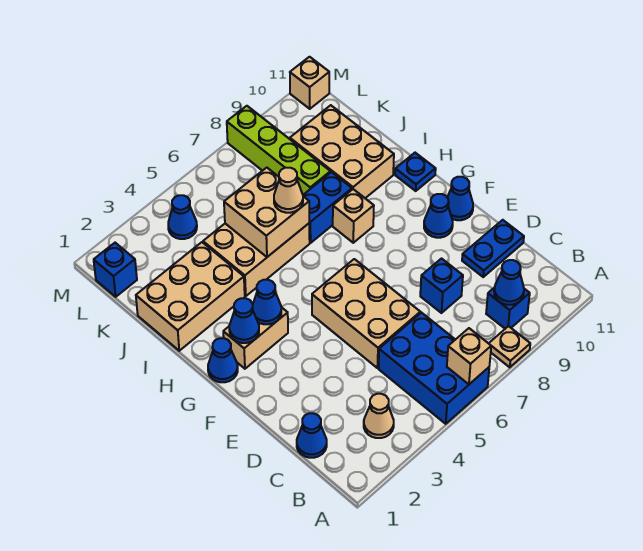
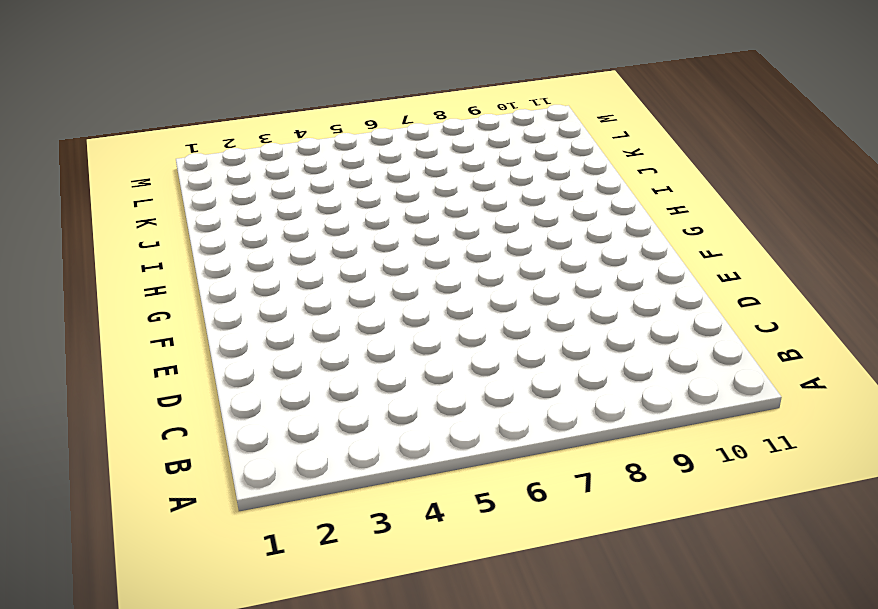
none -> blue 2x3 brick [379,313,489,424]
none -> tan 1x1 plate [489,326,530,367]
none -> tan 1x1 cone [364,394,394,438]

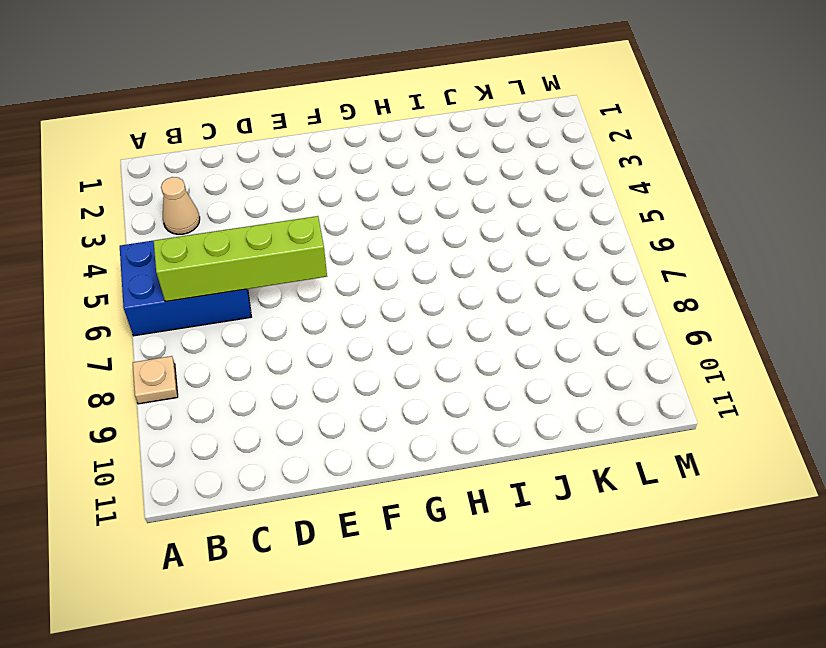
lime 1x4 brick [154,216,327,302] -> lime 1x4 brick moved to [227,106,330,195]
none -> blue 1x1 brick [486,288,530,329]
none -> blue 1x1 cone [297,413,327,458]
none -> tan 2x3 brick [312,259,420,368]

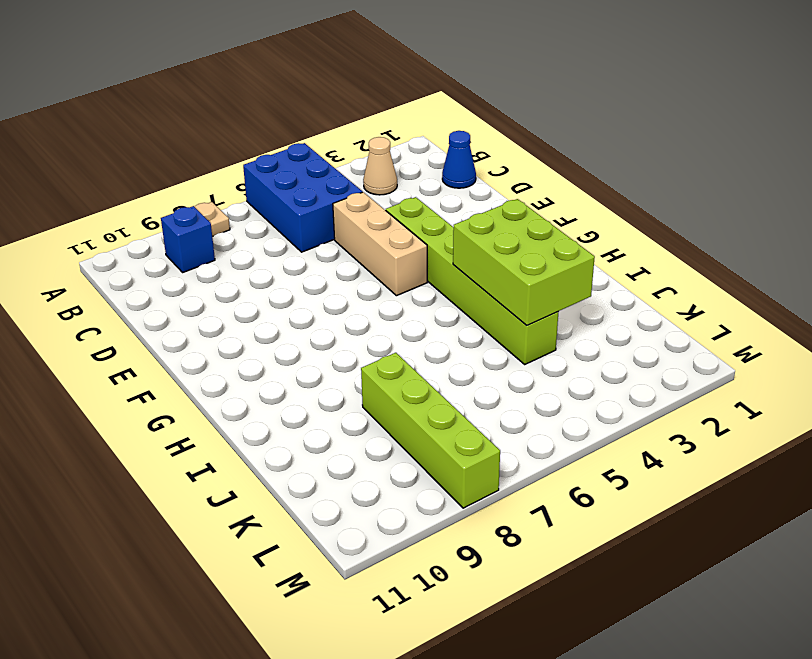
tan 1x3 brick [333,192,427,296] -> tan 2x3 brick [312,259,420,368]
lime 1x6 brick [386,197,558,364] -> tan 2x3 brick [203,224,310,296]
lime 2x3 brick [453,199,595,325] -> none
none -> blue 1x1 brick [420,259,463,313]
none -> blue 1x2 plate [462,220,524,277]
none -> blue 1x1 cone [424,194,453,238]

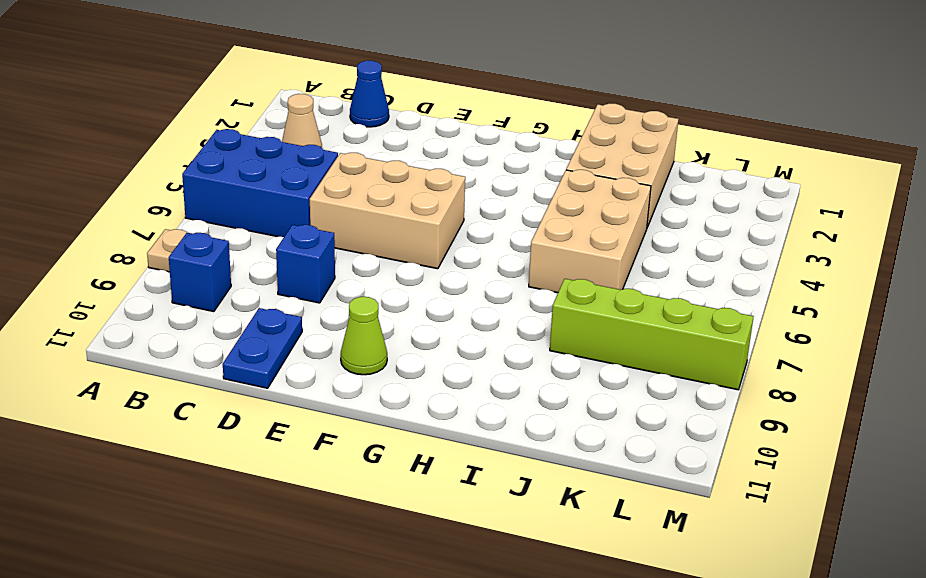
lime 1x1 cone [341,297,387,375] -> blue 1x1 cone [424,194,453,238]
none -> blue 1x1 cone [447,177,473,220]
none -> blue 1x1 cone [208,338,238,382]
none -> tan 1x2 brick [223,307,288,369]

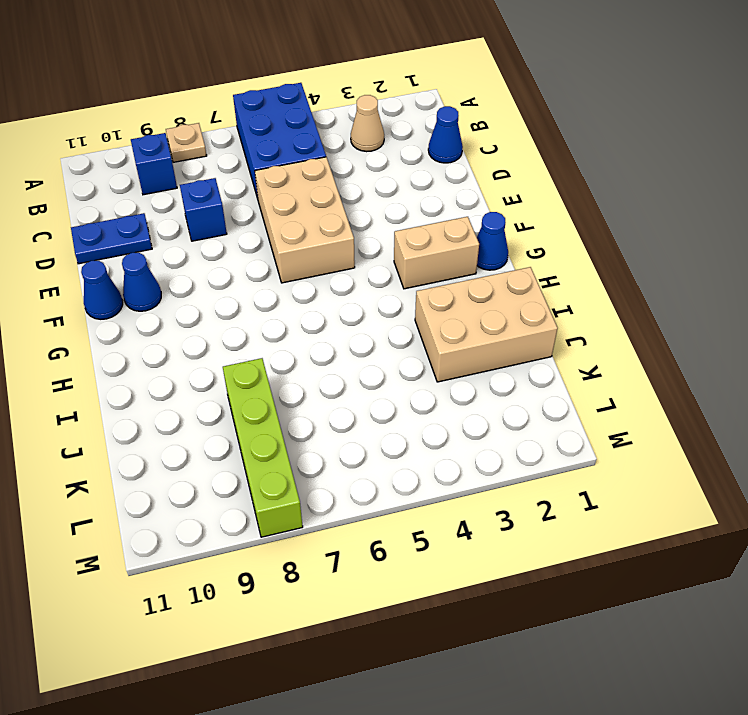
none -> tan 1x1 brick [333,189,374,243]
none -> blue 1x1 plate [395,153,436,191]
none -> tan 2x3 brick [203,224,310,296]

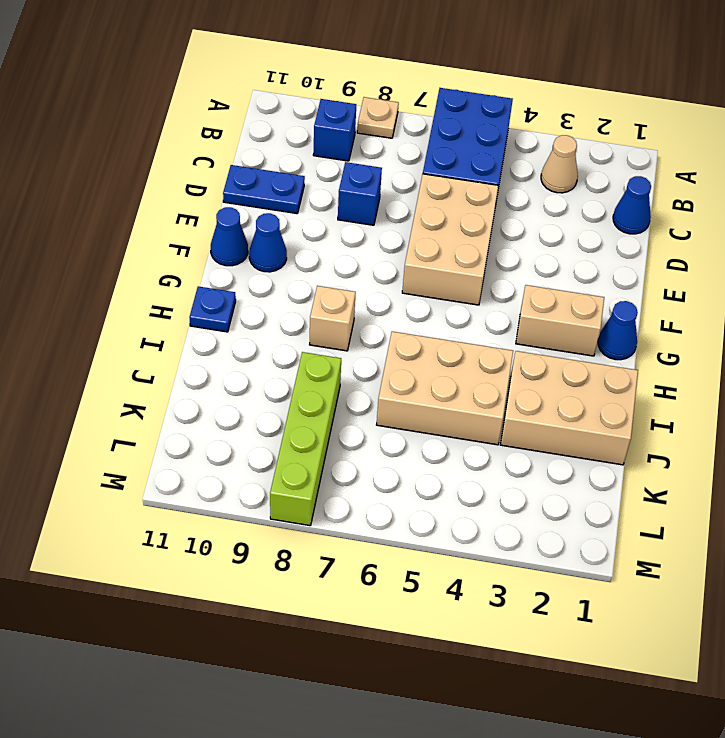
none -> blue 1x2 brick [303,172,352,243]
none -> tan 2x3 brick [290,105,394,198]
none -> blue 1x1 brick [94,243,137,297]

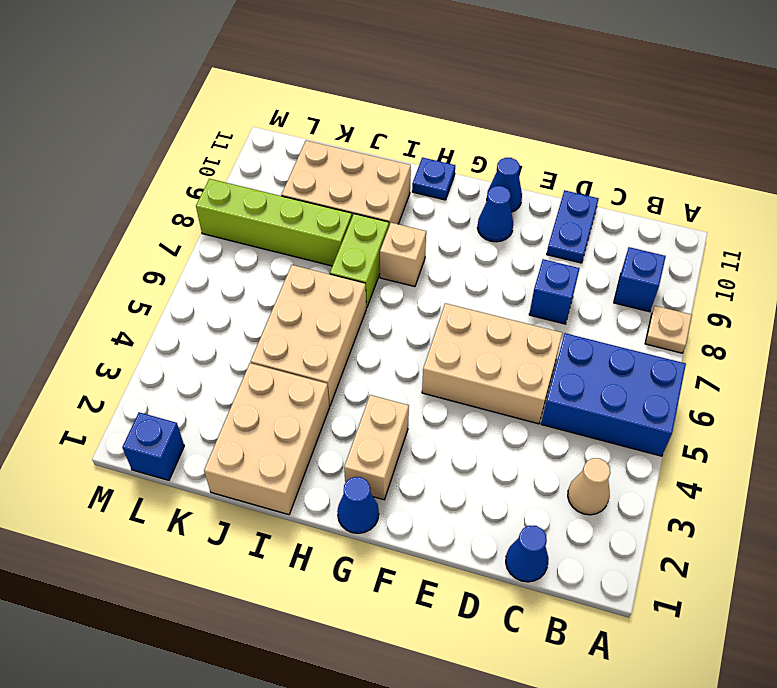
lime 1x2 brick [330,214,389,308] -> blue 1x2 brick [303,172,352,243]
none -> blue 1x1 cone [168,195,197,239]
none -> tan 1x1 brick [290,57,329,109]
none -> tan 1x1 brick [447,328,491,384]

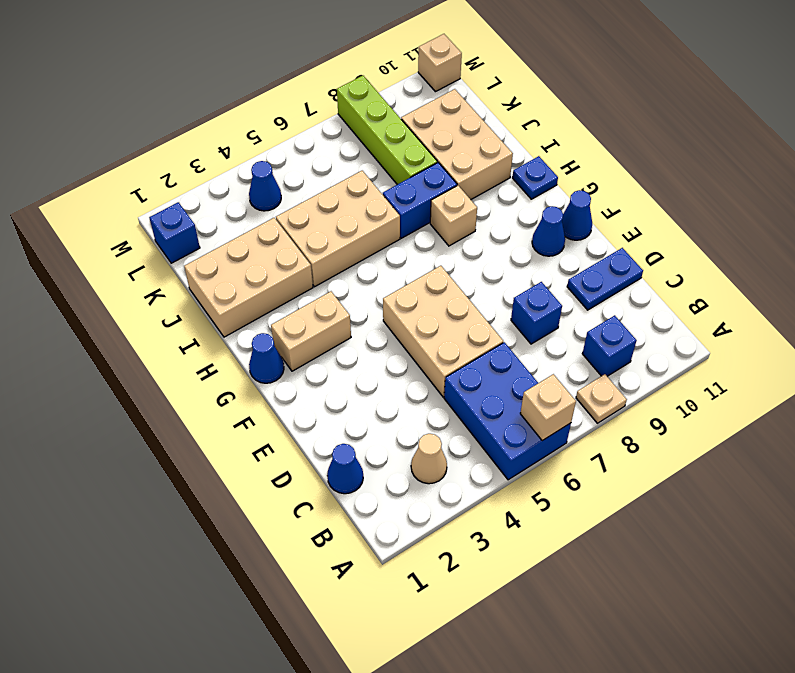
none -> blue 1x1 cone [494,260,524,305]
none -> blue 1x1 cone [229,298,259,343]
none -> blue 1x1 cone [253,280,281,324]

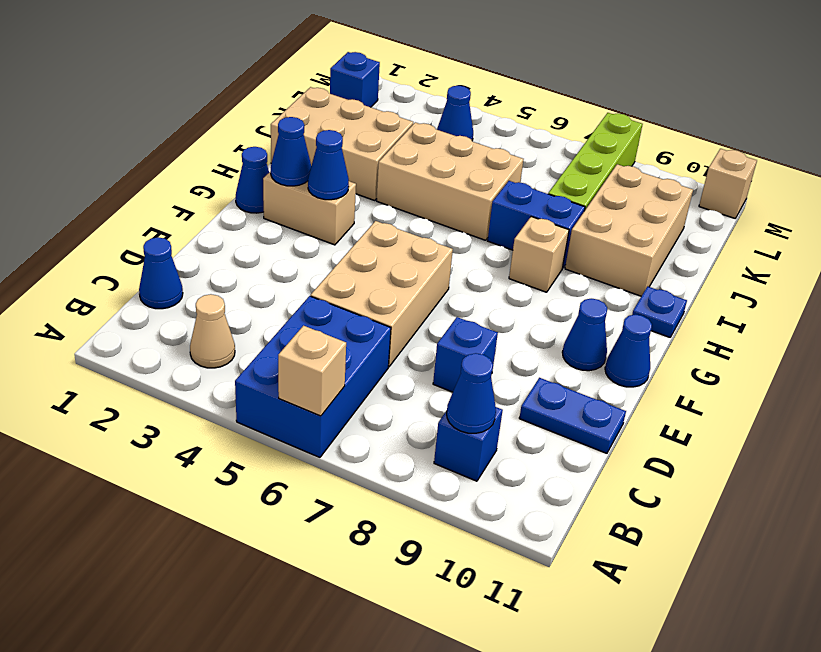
none -> tan 1x1 plate [489,326,530,367]
none -> tan 2x2 brick [224,168,309,257]
none -> tan 1x1 cone [274,168,303,213]

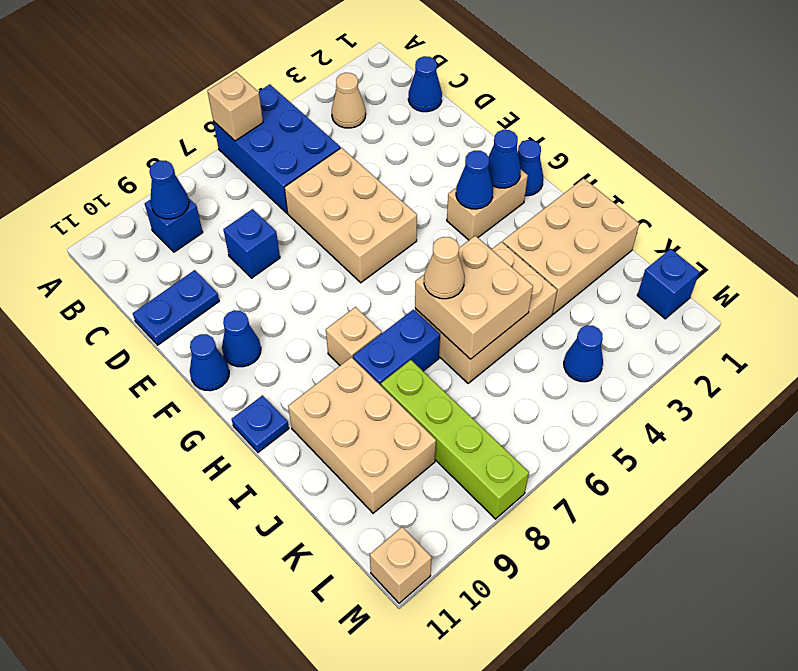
none -> tan 1x1 plate [489,326,530,367]

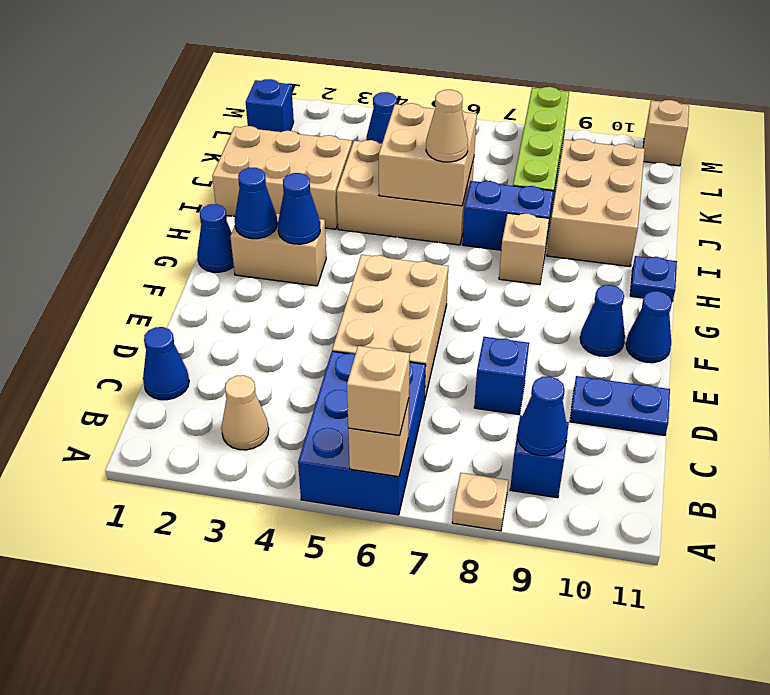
tan 1x1 brick [347,346,410,436] -> none

